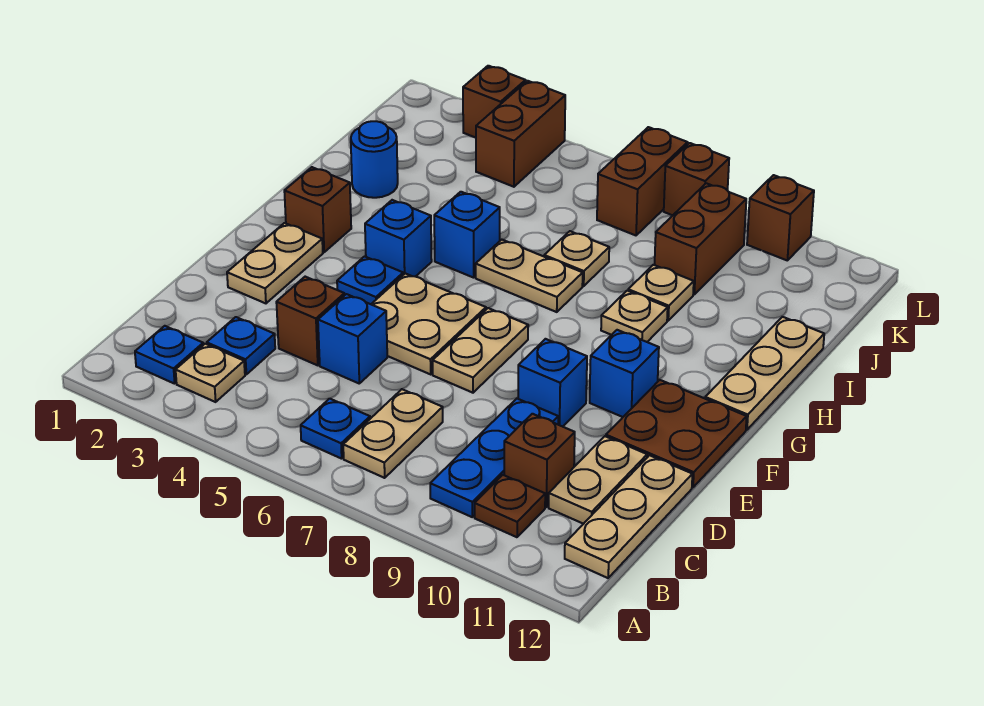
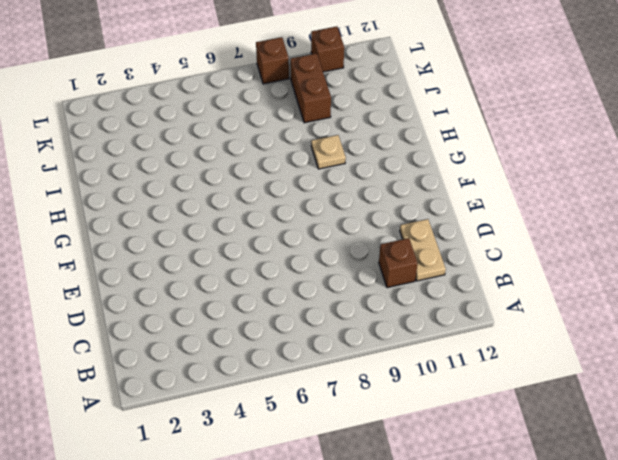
none -> blue 1x1 plate [135,326,203,384]
none -> tan 1x1 plate [176,344,245,402]
none -> blue 1x1 plate [301,399,370,459]
none -> tan 1x2 plate [343,389,443,478]

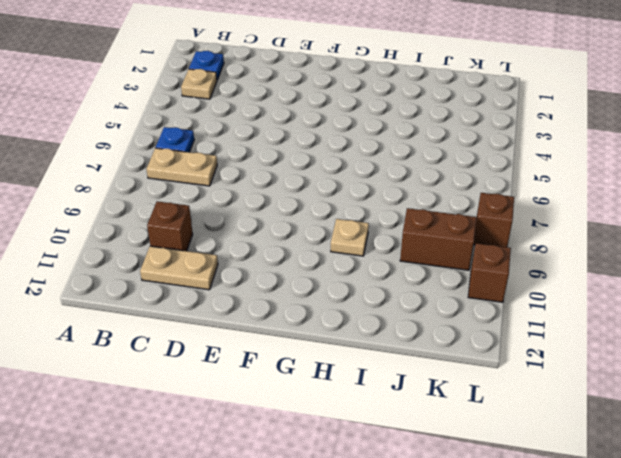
none -> blue 1x3 plate [430,399,558,517]
none -> brown 1x1 plate [475,475,545,537]
none -> tan 1x3 plate [565,455,692,578]
none -> blue 1x1 plate [207,317,275,374]

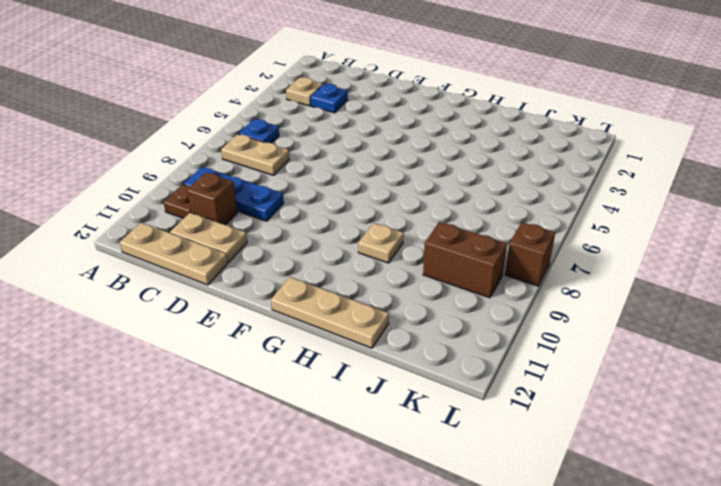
none -> blue 1x1 plate [135,326,203,384]
none -> brown 1x1 brick [276,277,344,365]
none -> blue 1x1 brick [318,294,387,383]
none -> tan 1x2 plate [227,223,323,303]

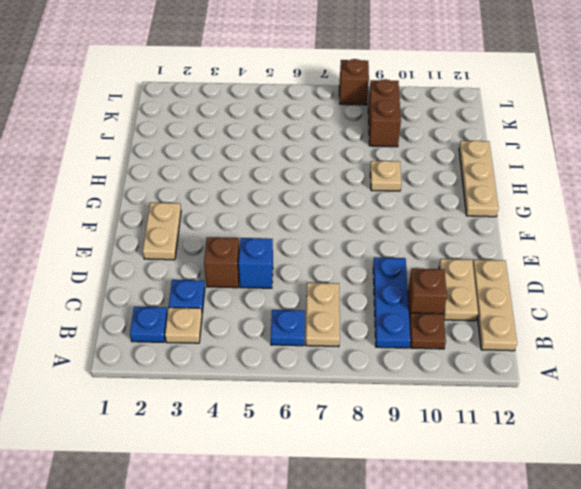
none -> tan 2x2 plate [371,273,486,374]
none -> tan 1x2 plate [433,308,528,393]
none -> blue 1x1 brick [518,339,587,427]
none -> brown 2x2 plate [606,380,747,487]

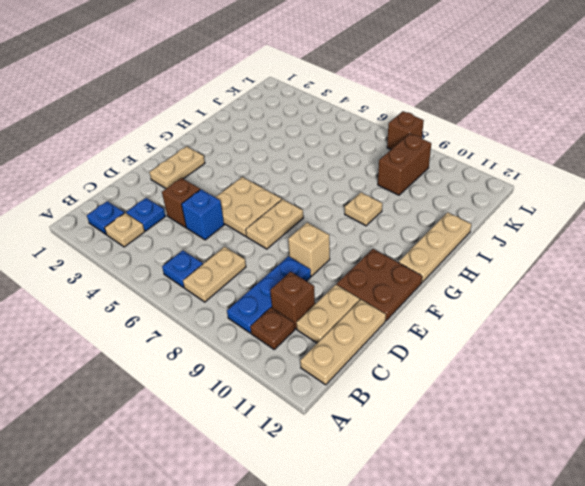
tan 1x1 brick [288,223,330,276] -> blue 1x1 brick [518,339,587,427]
none -> blue 1x1 plate [337,256,403,304]
none -> blue 1x1 brick [590,330,659,417]
none -> brown 1x1 brick [284,167,351,252]
none -> blue 1x1 brick [365,200,432,277]

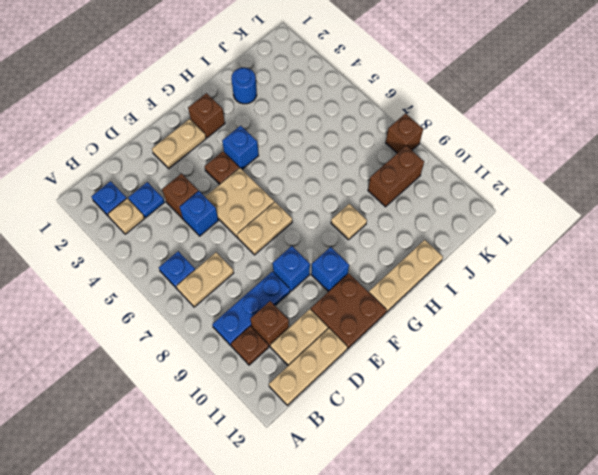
brown 1x1 plate [205,151,239,184] -> blue 1x1 plate [337,256,403,304]
none -> blue 1x1 brick [434,192,500,278]
none -> tan 1x2 plate [476,240,583,312]
none -> tan 1x1 plate [544,231,609,286]
none -> tan 1x1 plate [628,265,694,321]

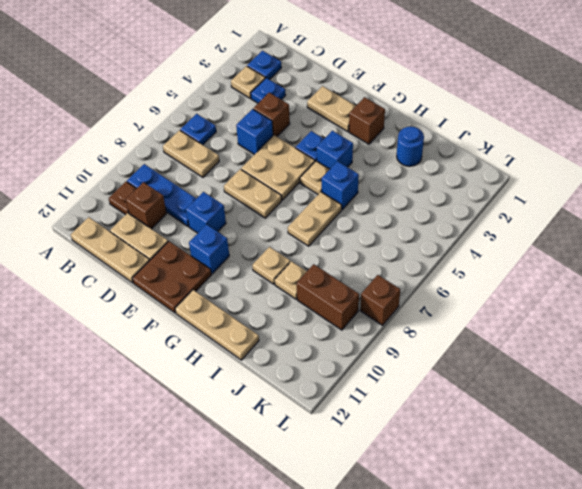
tan 1x1 plate [300,161,330,194] -> tan 1x1 plate moved to [544,231,609,286]
none -> brown 1x2 brick [476,81,565,187]
none -> brown 1x2 brick [597,127,688,235]
none -> brown 1x1 brick [463,66,526,138]
none -> brown 1x1 brick [747,175,814,260]

